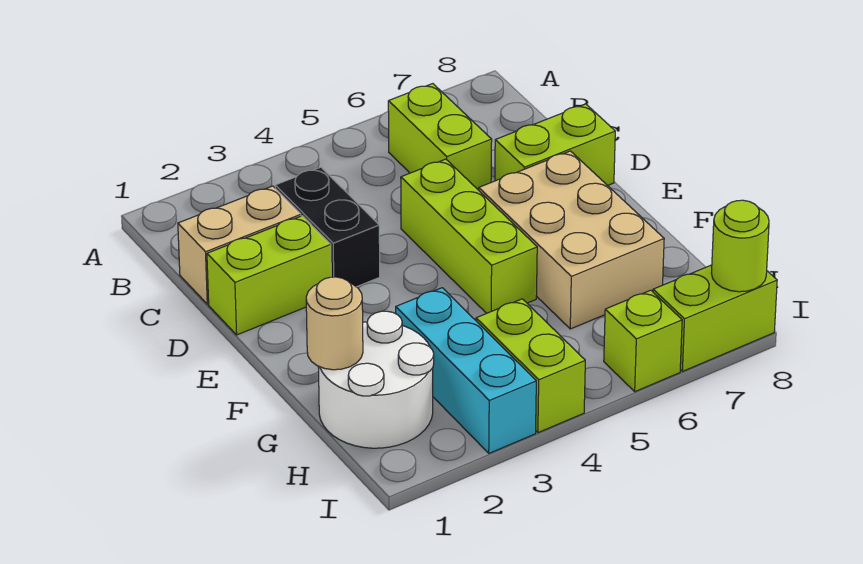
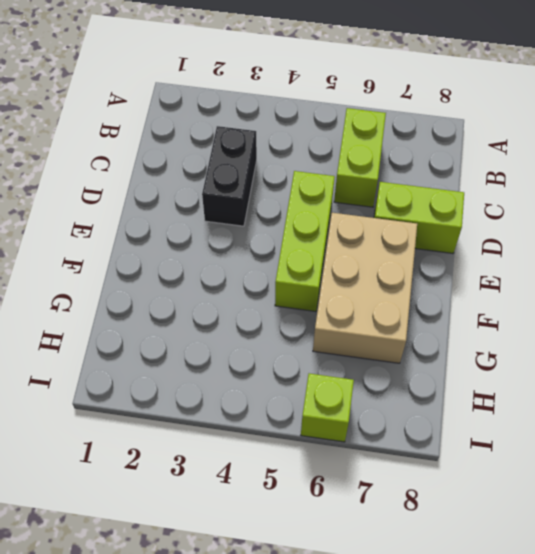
none -> tan 1x2 brick [178,186,301,304]
none -> lime 1x2 brick [207,216,331,335]
none -> white 2x2 round brick [318,311,434,448]

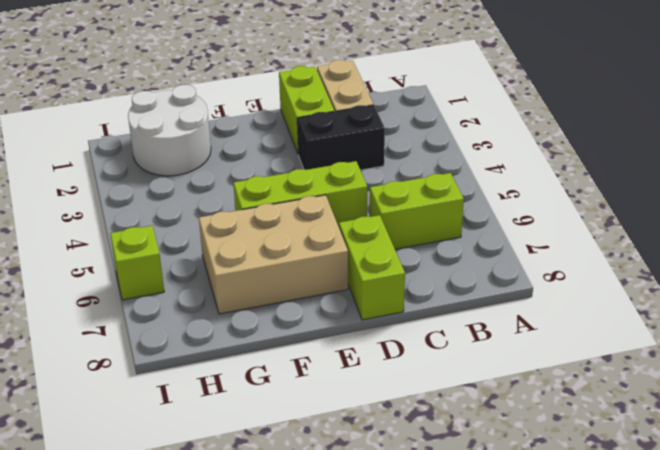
none -> cyan 1x3 brick [396,288,536,453]
none -> lime 1x2 brick [476,299,585,433]
none -> lime 1x2 brick [653,265,777,371]

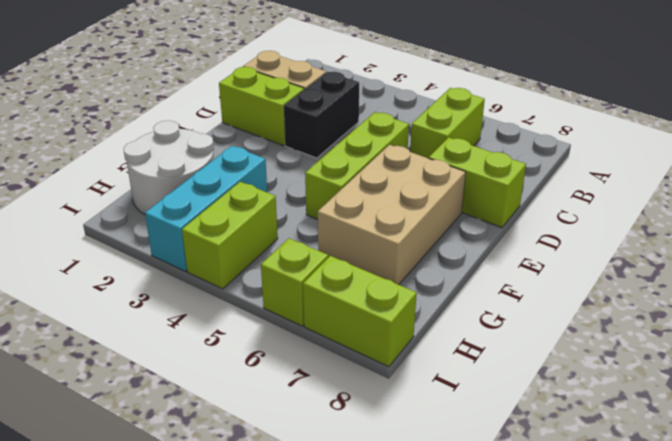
none -> tan 1x1 round brick [306,277,363,370]
none -> lime 1x1 round brick [712,200,769,292]

